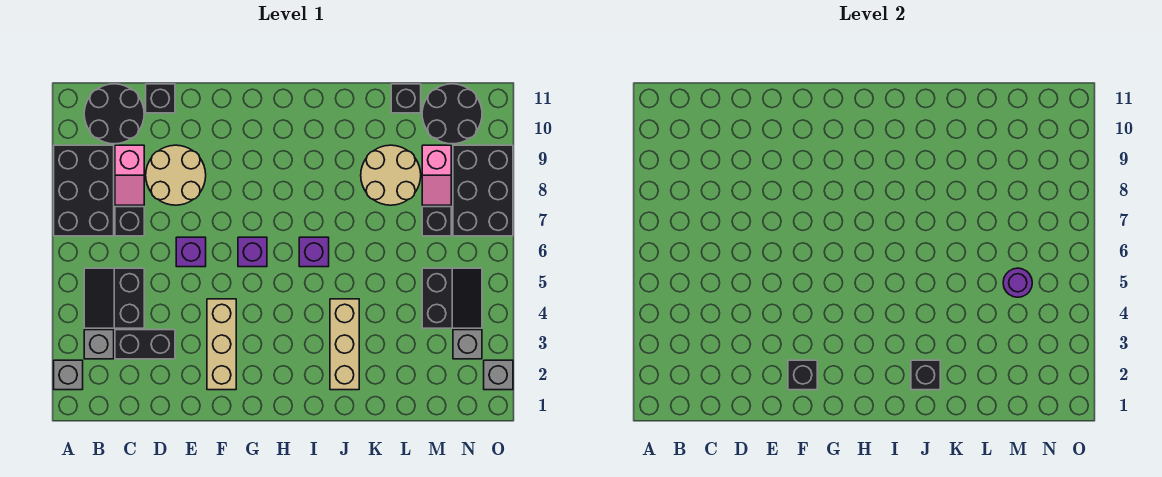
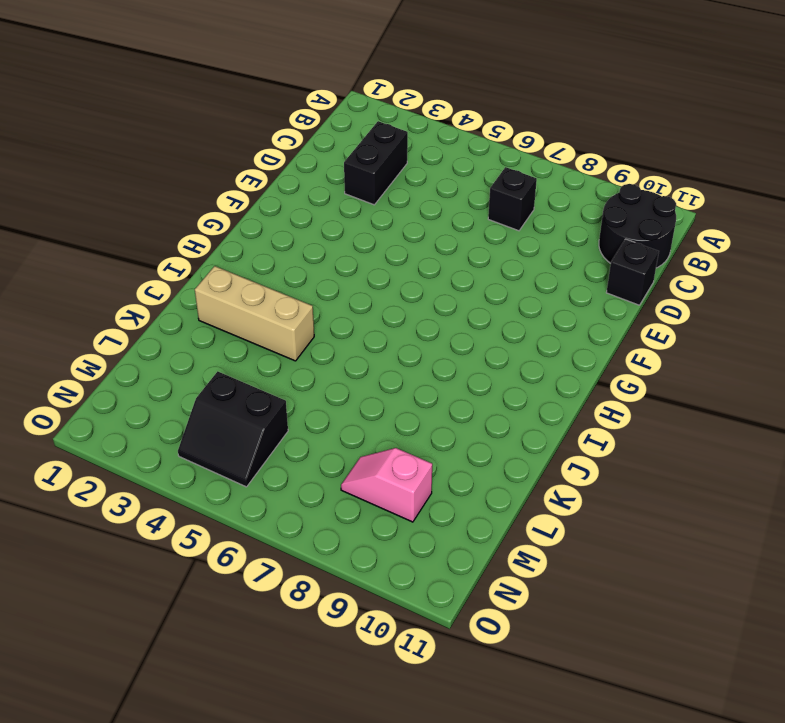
none -> grey 1x1 brick [54,360,83,390]
none -> black 2x3 brick [54,145,114,236]
none -> grey 1x1 brick [84,330,114,359]

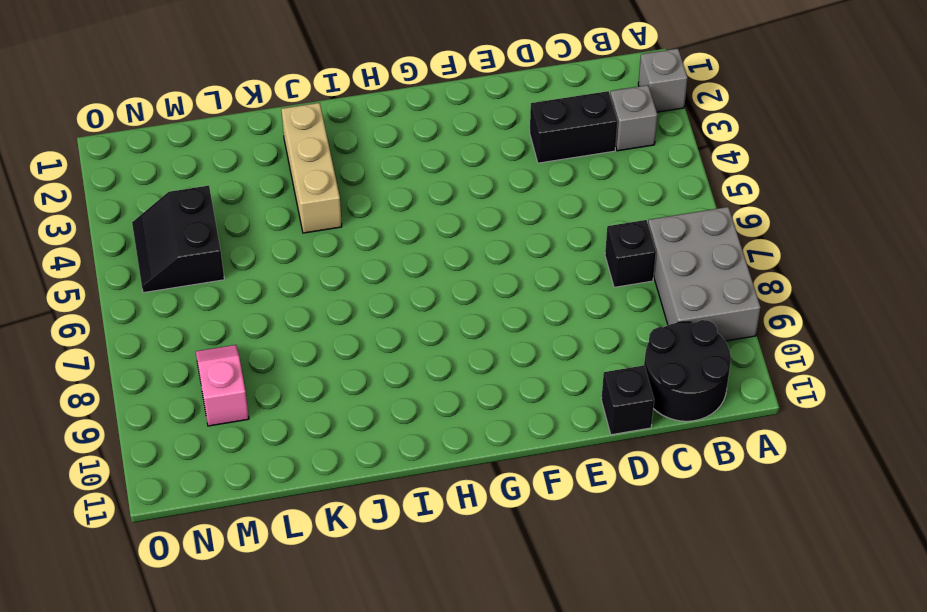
grey 2x3 brick [648,207,761,341] -> black 2x3 brick [54,145,114,236]
none -> black 2x2 slope [84,268,144,328]
none -> pink 1x2 slope [115,145,144,205]
none -> tan 2x2 round brick [146,145,206,205]

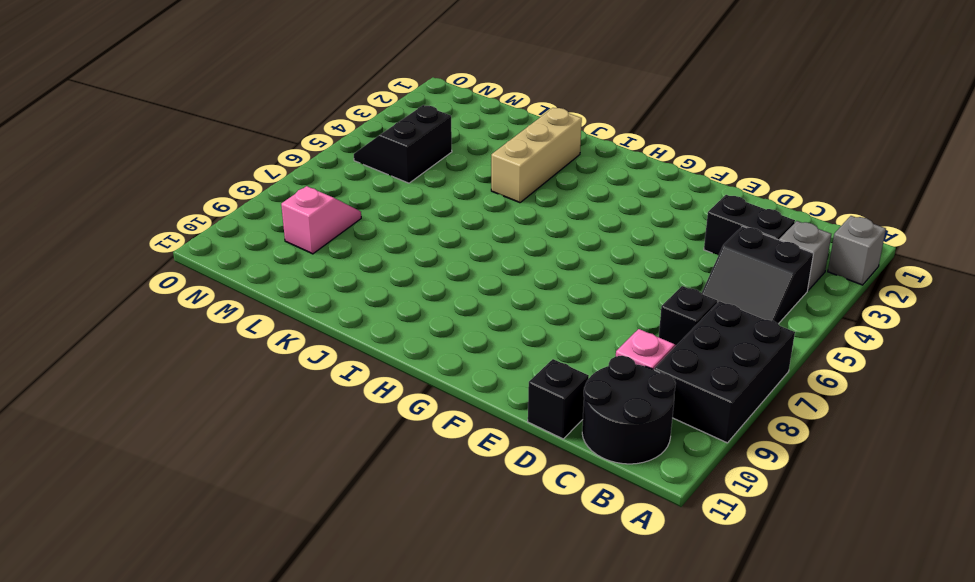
black 2x2 slope [702,226,813,324] -> black 2x2 slope turned to [84,268,144,328]
none -> tan 2x2 round brick [146,145,206,205]
none -> purple 1x1 brick [176,237,206,267]
none -> tan 1x3 brick [207,299,236,390]

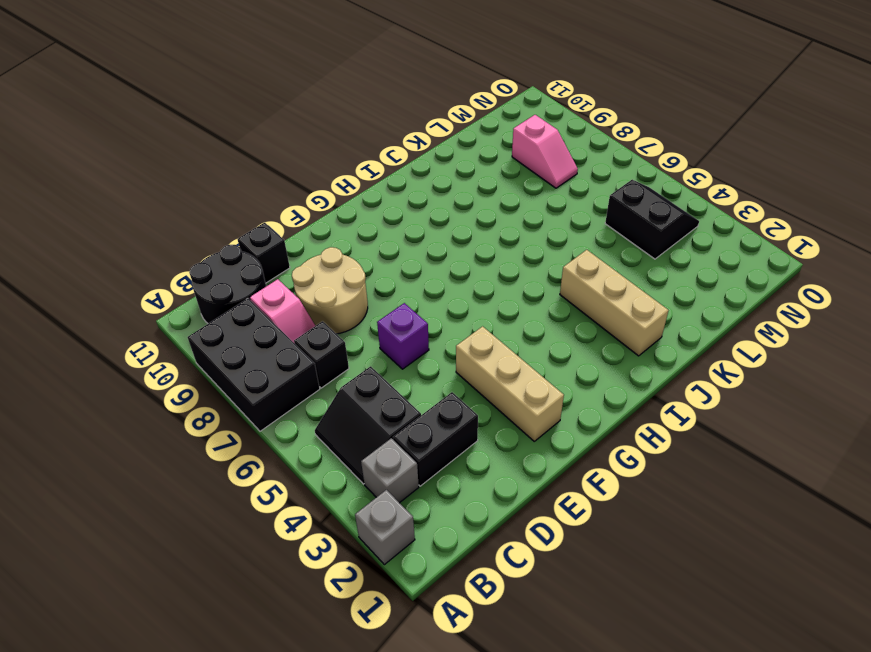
none -> purple 1x1 brick [238,237,267,267]
none -> purple 1x1 brick [299,237,329,267]
none -> tan 2x2 round brick [361,145,421,205]

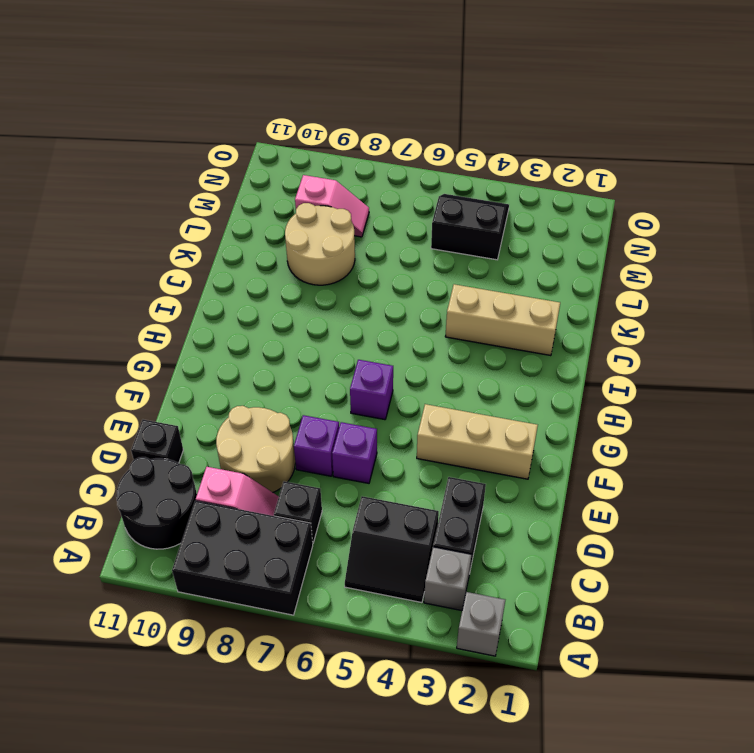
purple 1x1 brick [294,415,339,476] -> purple 1x1 brick moved to [299,237,329,267]
none -> black 1x1 brick [391,84,421,113]
none -> black 1x1 brick [422,207,451,236]
none -> black 2x2 round brick [422,84,482,144]

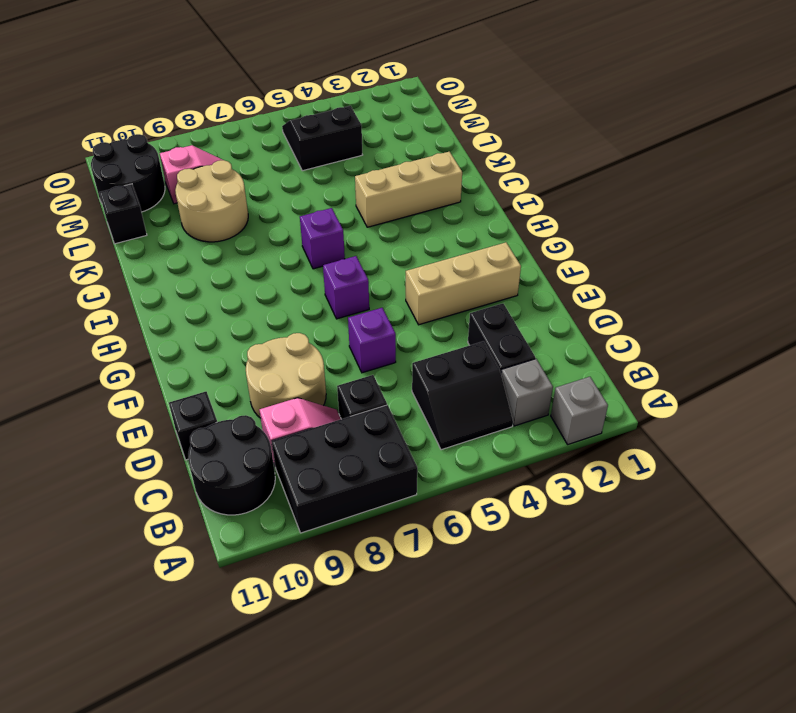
none -> black 1x1 brick [422,207,451,236]
none -> grey 1x1 brick [453,330,482,359]
none -> black 2x3 brick [453,145,513,236]

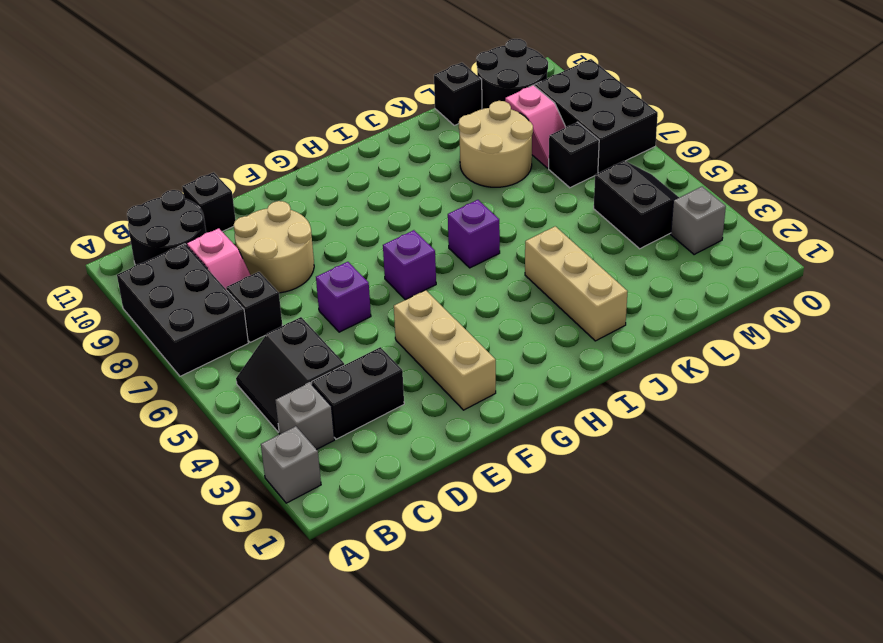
none -> grey 1x1 brick [484,360,513,390]
none -> black 1x1 brick [788,360,817,390]
none -> black 1x1 brick [911,360,940,390]

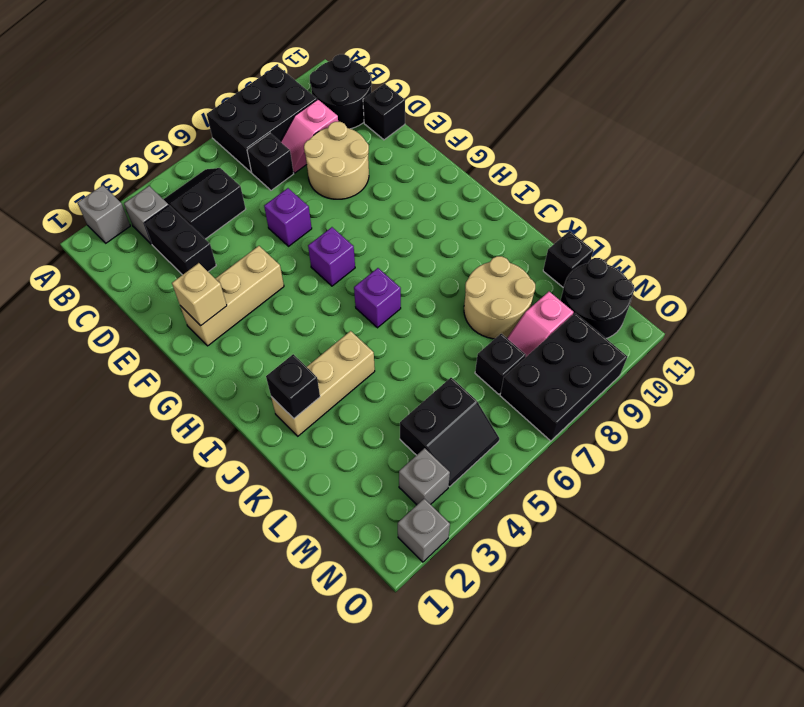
tan 1x1 brick [172,263,227,326] -> black 1x1 brick [788,360,817,390]
none -> purple 1x1 round brick [1003,268,1032,297]

